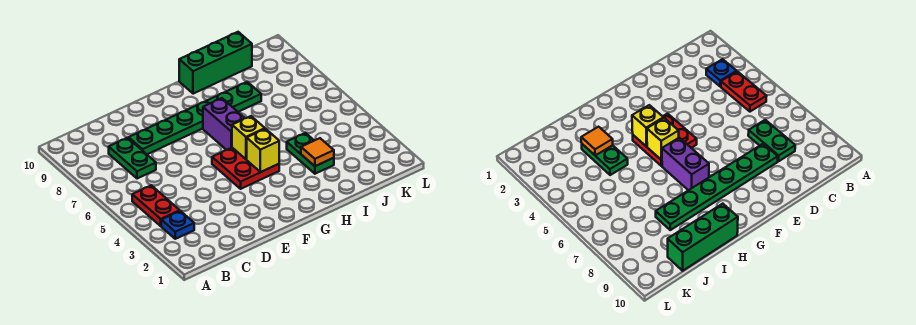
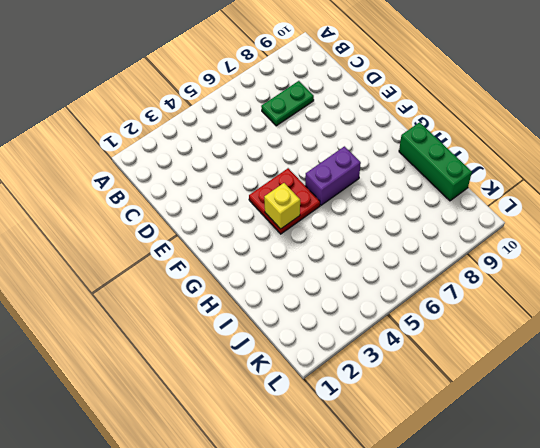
none -> blue 1x1 plate [161,211,194,239]
none -> red 1x2 plate [132,185,180,226]

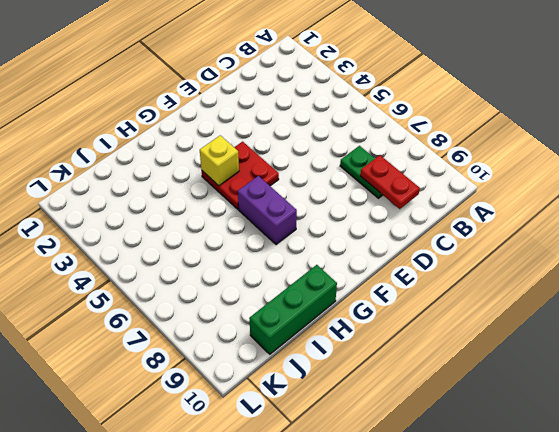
red 1x2 plate [360,155,420,209] -> red 1x2 plate moved to [132,185,180,226]
none -> blue 1x1 plate [161,211,194,239]
none -> green 1x6 plate [129,82,261,154]

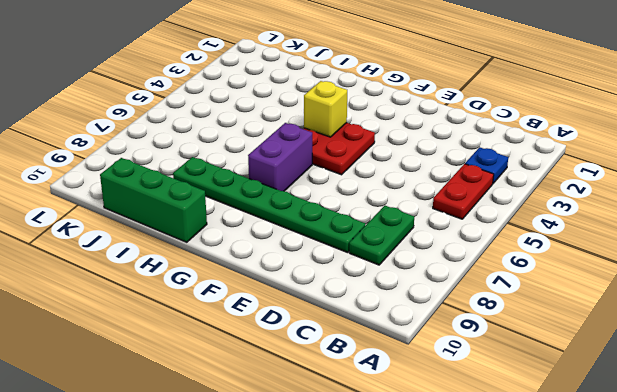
none -> green 1x2 plate [287,133,334,174]
none -> yellow 1x1 brick [232,116,265,159]

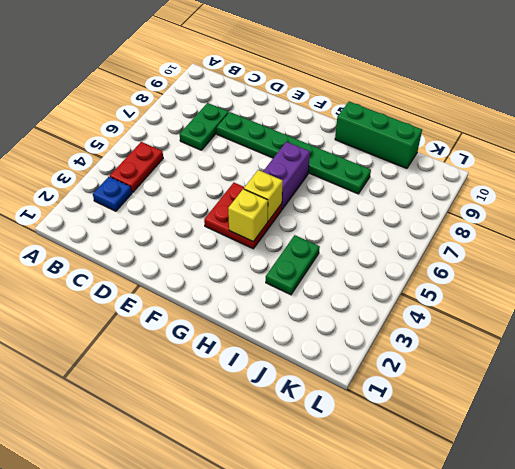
none -> orange 1x1 tile [301,138,334,166]

